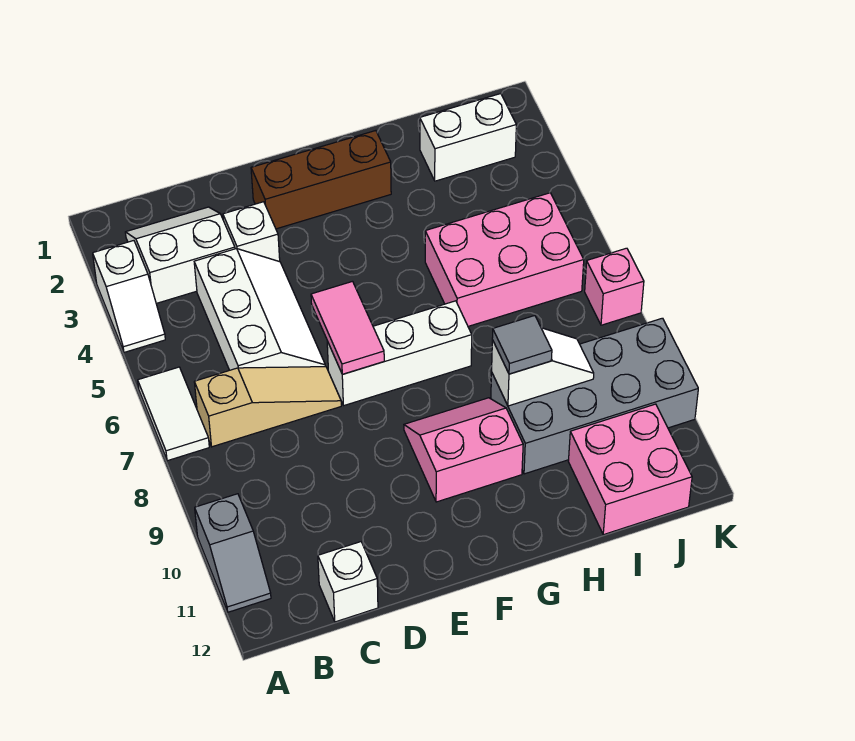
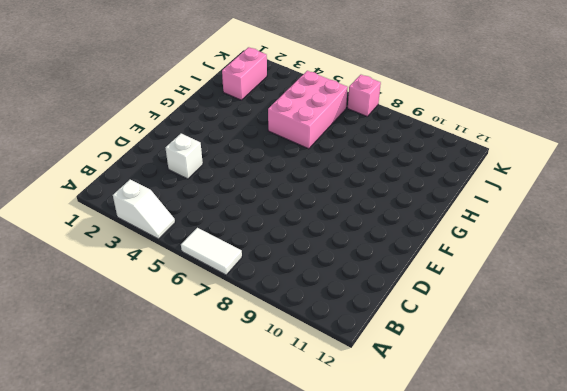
pink 1x2 brick [222,47,267,100] -> white 1x2 brick [420,94,516,181]
none -> grey 1x2 slope [195,494,271,612]
none -> white 2x2 slope [125,207,235,303]
none -> tan 1x3 slope [194,367,341,447]

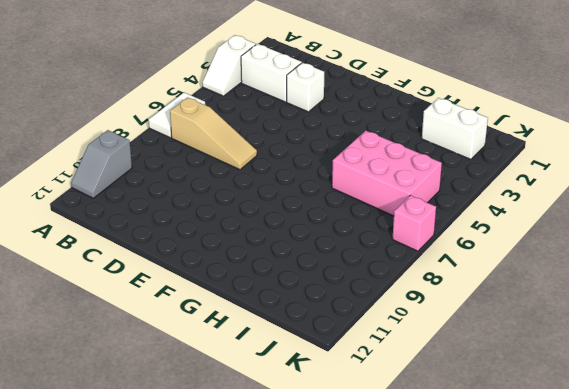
none -> white 2x3 slope [194,249,326,370]
none -> white 1x1 brick [318,542,378,622]
none -> brown 1x3 brick [251,131,391,229]

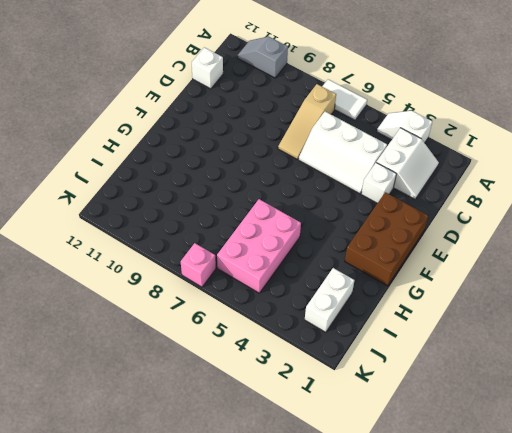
brown 2x3 brick [345,192,428,286] -> brown 1x3 brick [251,131,391,229]
none -> white 1x3 brick [327,301,472,405]
none -> pink 2x2 slope [404,398,523,502]
none -> grey 2x4 brick [491,318,698,474]

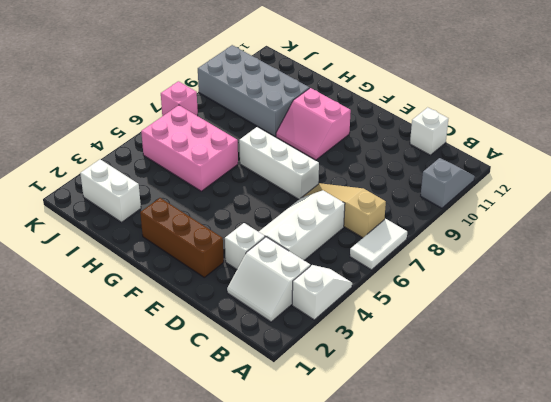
none -> pink 2x2 brick [568,404,692,535]
none -> pink 1x2 tile [311,281,384,374]
none -> white 1x2 slope [492,328,594,406]

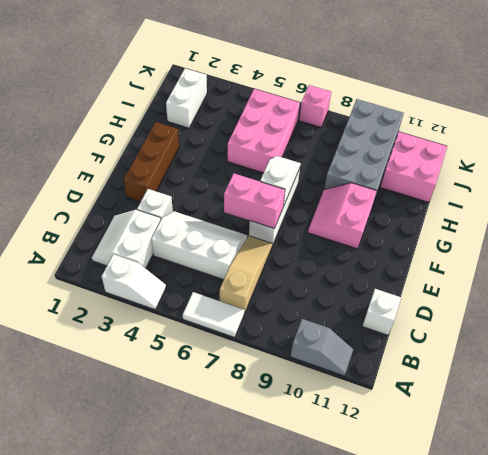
pink 1x2 brick [224,174,285,228] -> pink 1x2 tile [311,281,384,374]
white 1x2 slope [260,156,301,206] -> white 1x2 slope moved to [492,328,594,406]
none -> grey 1x1 tile [492,316,552,374]

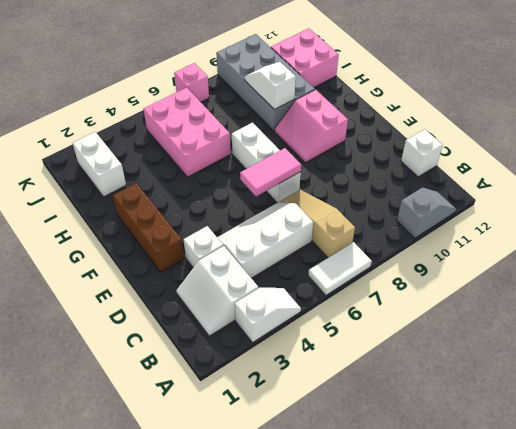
none -> grey 1x1 tile [492,316,552,374]

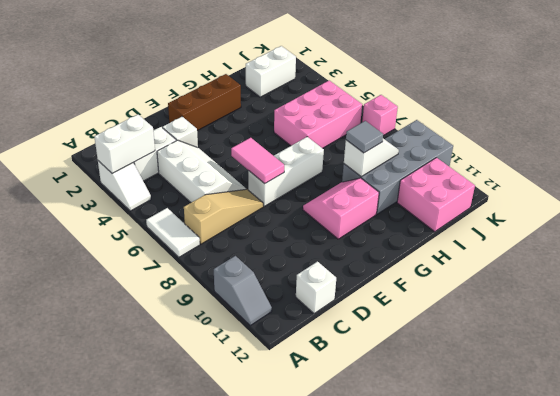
white 1x2 brick [95,115,155,173] -> none

